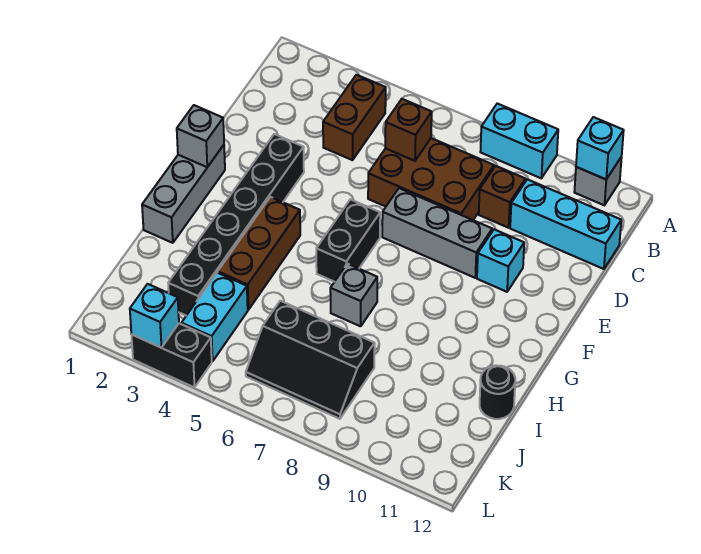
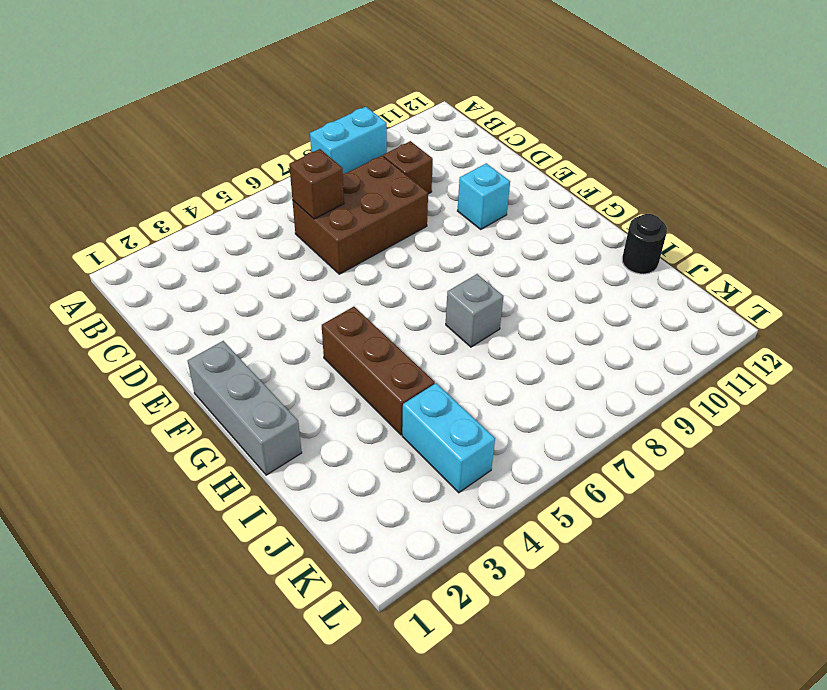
none -> grey 1x1 brick [574,157,622,205]
none -> brown 1x2 brick [323,75,386,160]
none -> cyan 1x3 brick [510,179,621,269]

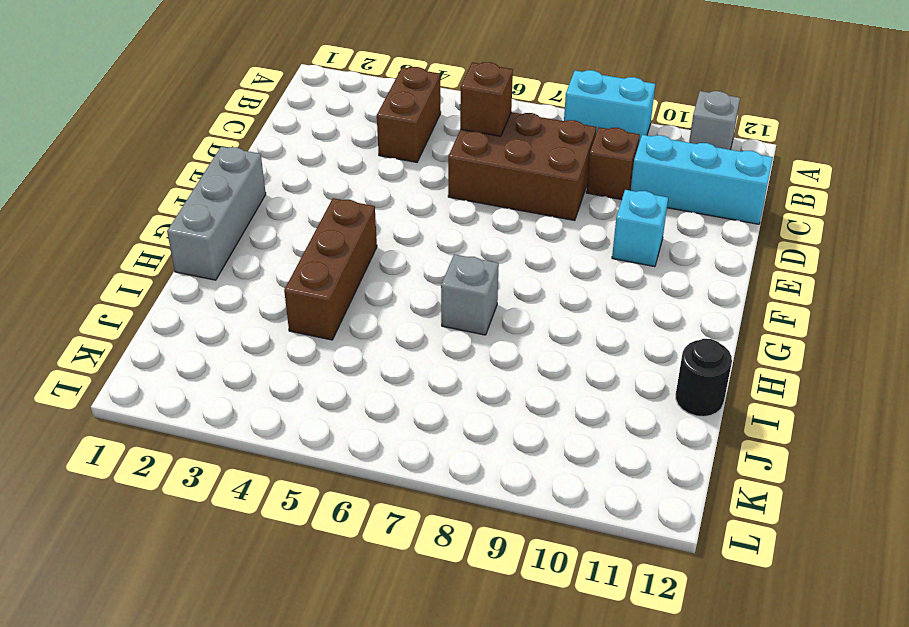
none -> black 1x6 brick [168,134,304,316]
none -> grey 1x3 brick [382,188,492,278]
none -> black 1x2 brick [316,199,380,282]

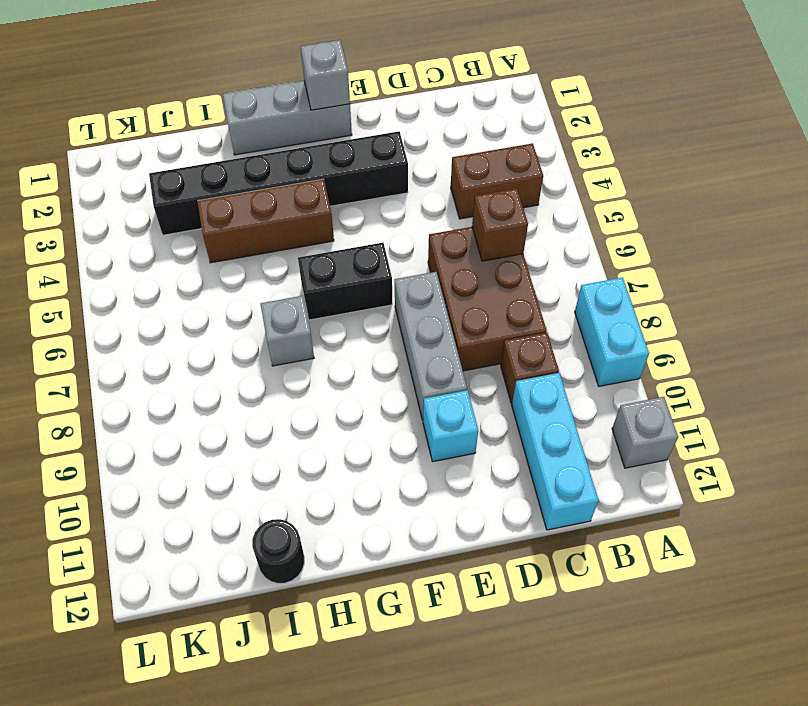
none -> cyan 1x2 brick [182,273,248,361]
none -> black 2x3 slope [246,301,375,419]
none -> black 1x2 brick [131,323,212,387]

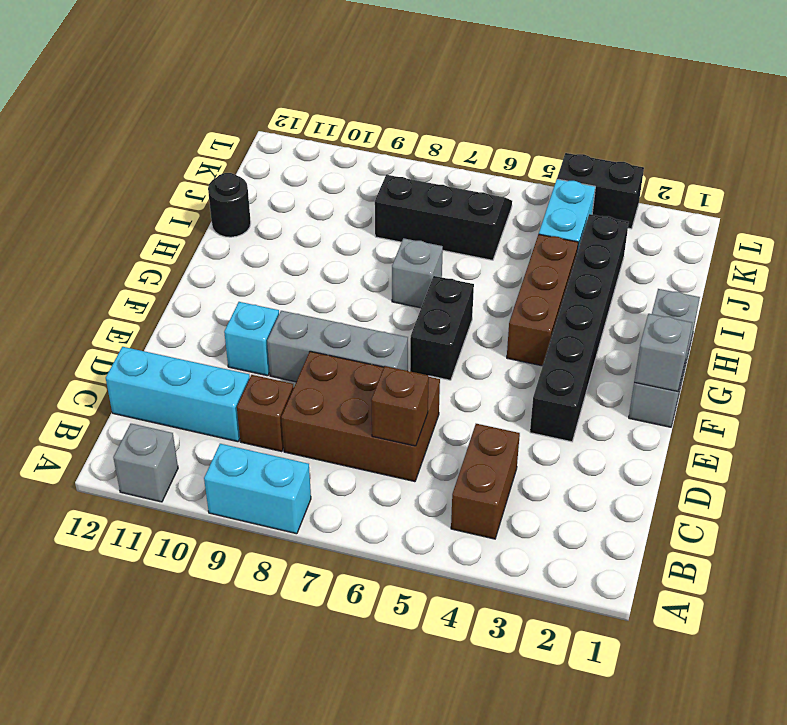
none -> cyan 1x1 brick [576,117,624,179]
none -> cyan 1x1 brick [130,284,179,348]

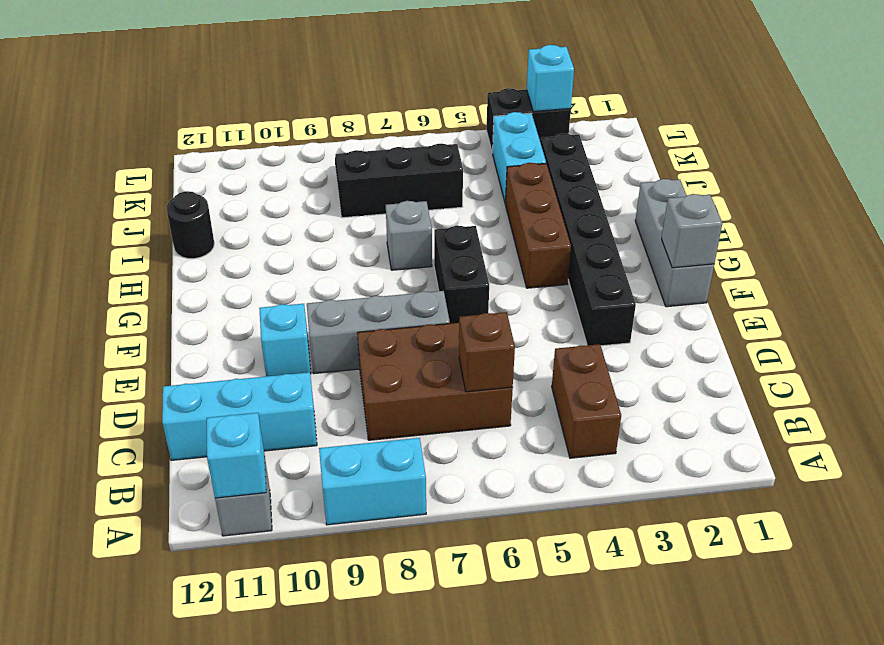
none -> brown 1x1 brick [479,166,526,228]

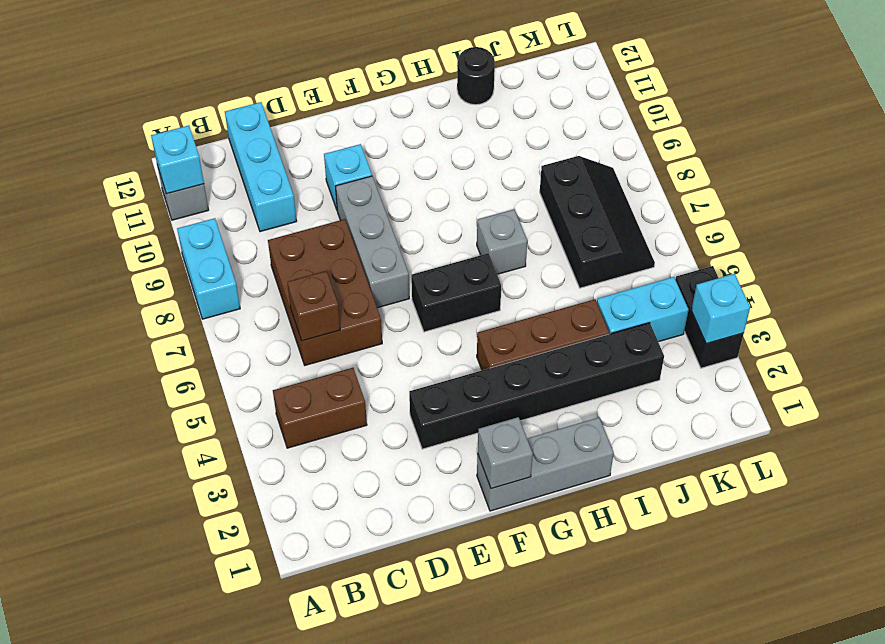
none -> brown 1x1 brick [479,166,526,228]

